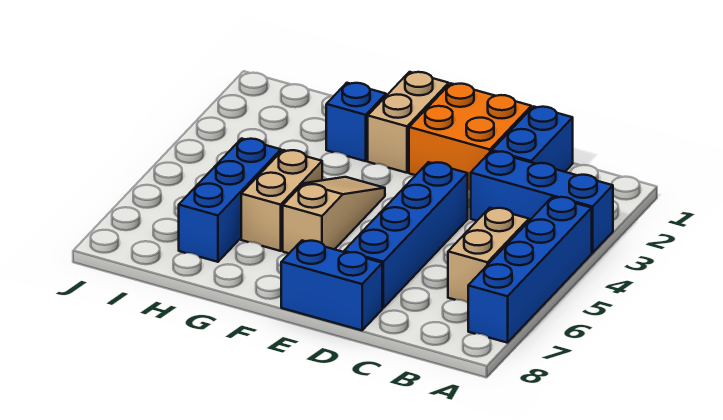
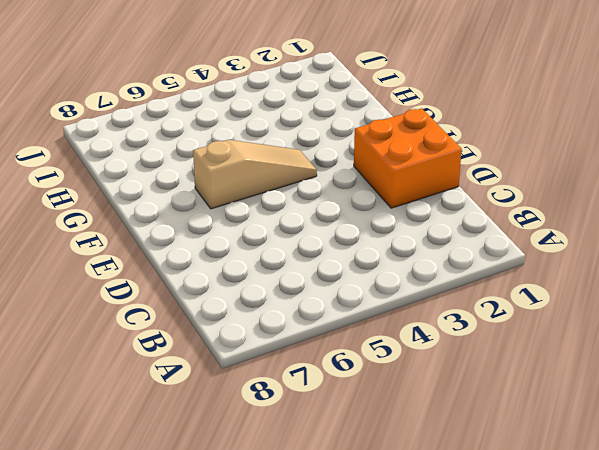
none -> blue 1x3 brick [471,151,613,253]
none -> blue 1x4 brick [468,197,592,343]
none -> tan 1x2 brick [448,208,529,303]

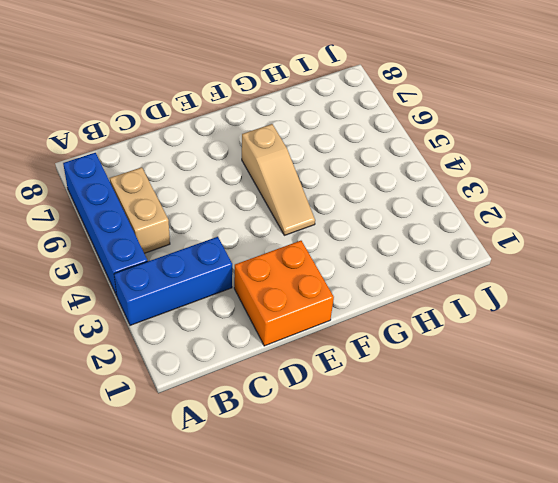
none -> blue 1x2 brick [492,106,573,172]
none -> blue 1x4 brick [344,162,468,308]
none -> blue 1x2 brick [281,241,382,330]

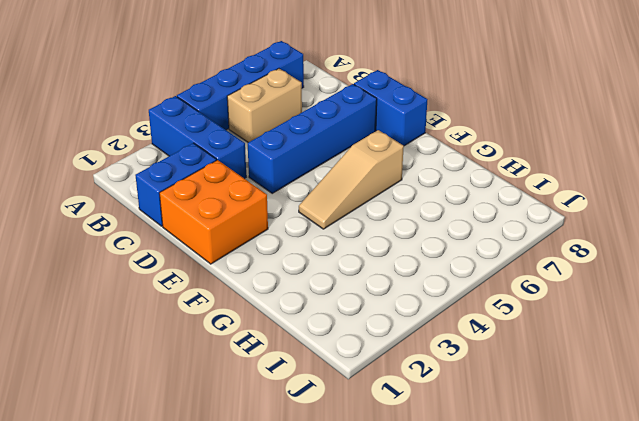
none -> tan 1x2 brick [368,72,449,173]
none -> blue 1x1 brick [326,83,386,161]
none -> tan 1x2 brick [241,150,322,251]

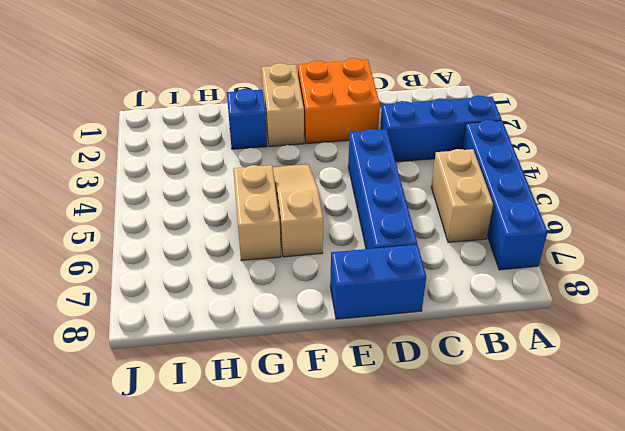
none -> blue 1x2 brick [492,106,573,172]
none -> blue 1x3 brick [179,138,281,262]

